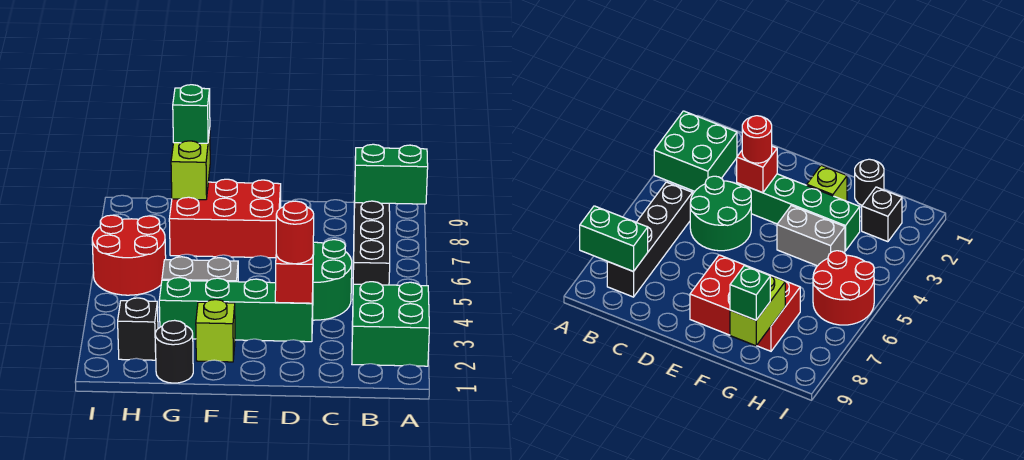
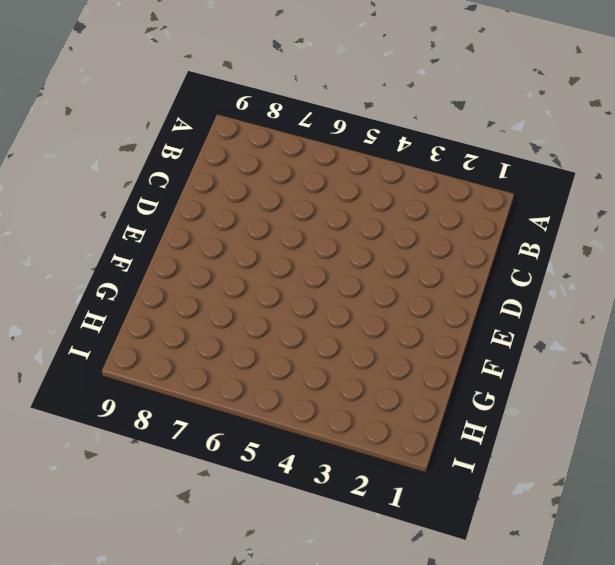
none -> green 2x2 brick [352,282,429,366]
none -> black 1x4 brick [353,201,390,285]
none -> green 2x2 round brick [313,240,352,320]

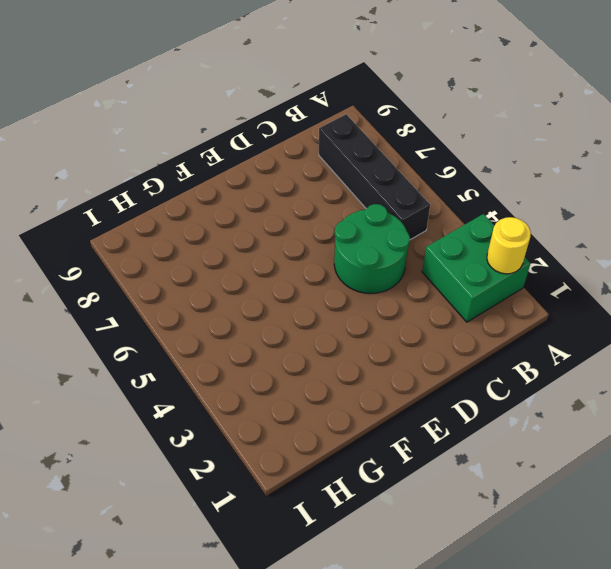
yellow 1x1 round brick [487,217,531,274] -> none
none -> green 1x4 brick [159,278,313,342]
none -> red 2x3 brick [169,179,281,258]
none -> lime 1x1 brick [196,300,235,362]

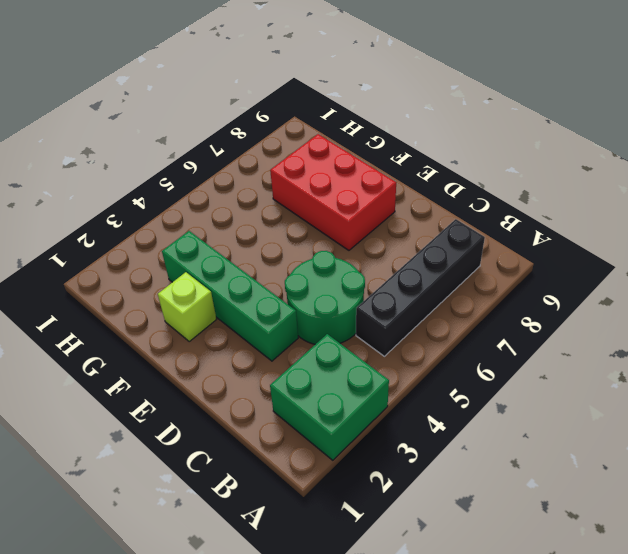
none -> grey 1x2 brick [162,257,238,282]
none -> black 1x1 round brick [155,320,193,383]
none -> black 1x1 brick [118,298,158,360]

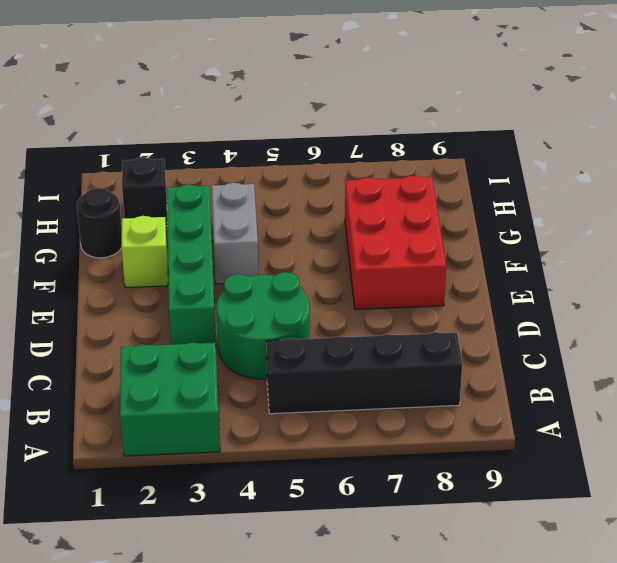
none -> red 2x2 round brick [92,215,166,295]
none -> green 1x2 brick [355,144,428,204]
none -> red 1x1 brick [275,245,314,303]

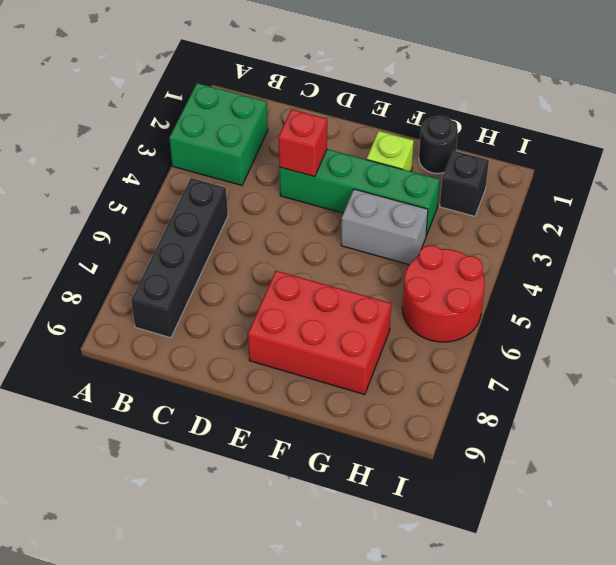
none -> green 2x2 round brick [313,240,352,320]
none -> green 1x2 brick [355,144,428,204]
none -> lime 1x2 brick [171,130,210,200]

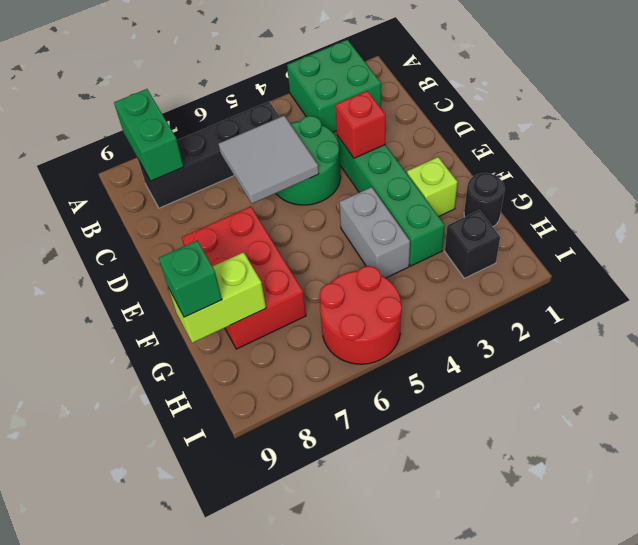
grey 2x2 tile [219,116,319,204] -> none
none -> red 1x1 round brick [276,201,314,264]

